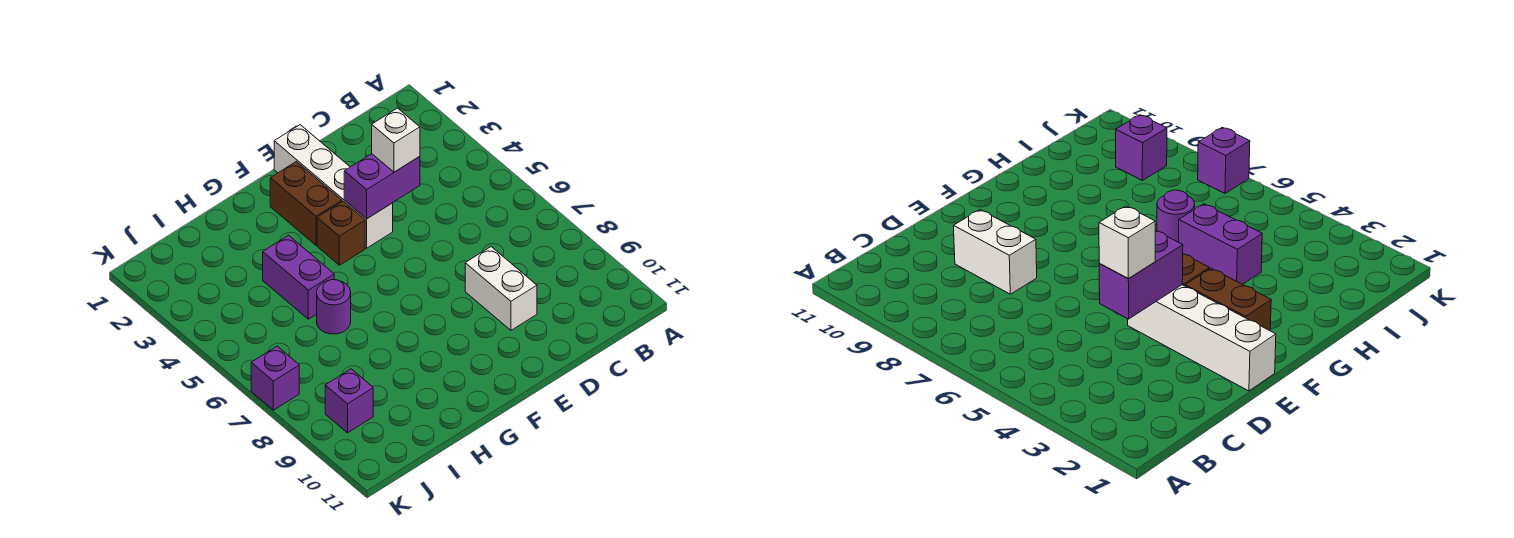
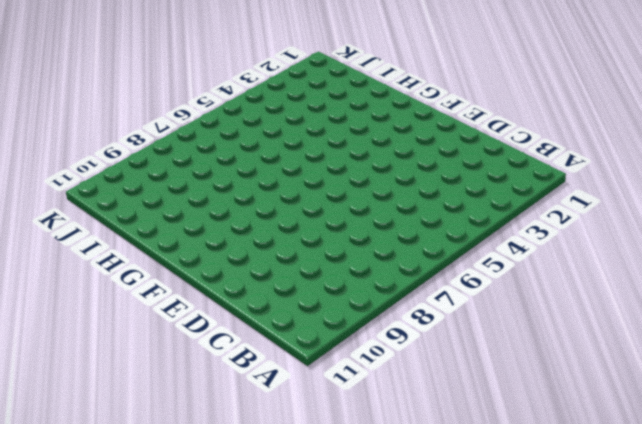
none -> white 1x2 brick [465,247,537,330]
none -> white 1x4 brick [274,125,393,248]

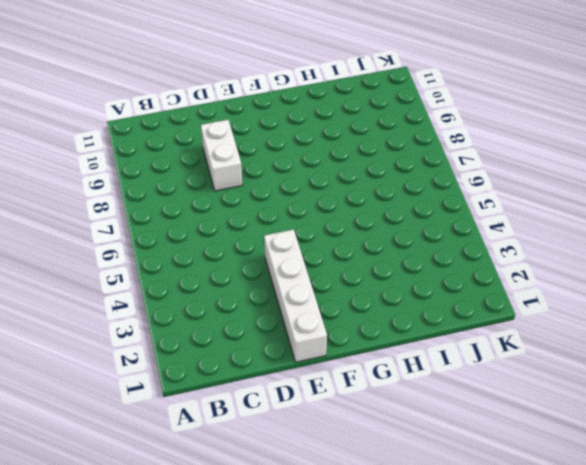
none -> brown 1x2 brick [270,162,342,245]
none -> brown 1x1 brick [317,201,365,265]

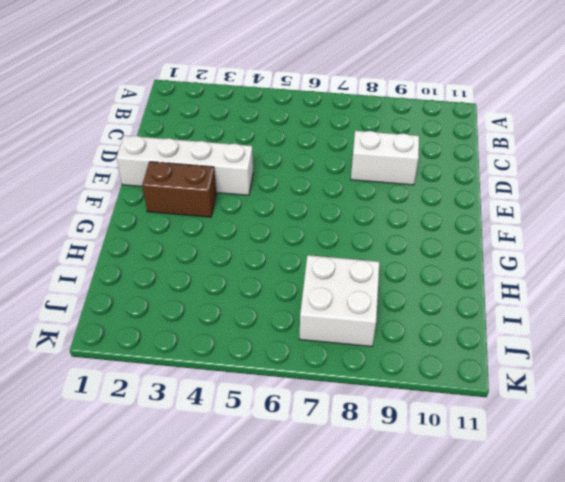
white 2x2 brick [300,255,379,346] -> none
none -> brown 1x1 brick [317,201,365,265]
none -> purple 1x2 brick [263,235,334,319]

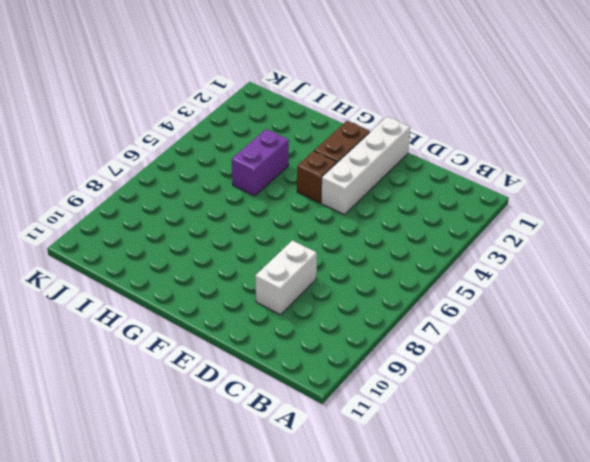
none -> purple 1x1 round brick [317,280,351,334]
none -> purple 1x1 brick [325,369,373,433]

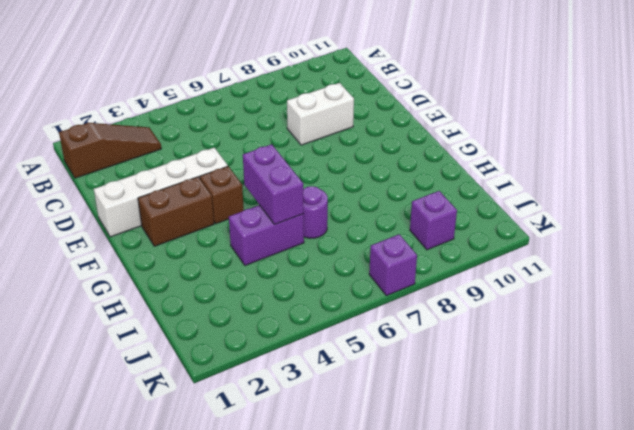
brown 1x3 slope [59,123,161,178] -> none
purple 1x2 brick [243,144,304,224] -> purple 1x2 brick moved to [344,154,420,219]
none -> white 1x1 brick [372,108,420,172]

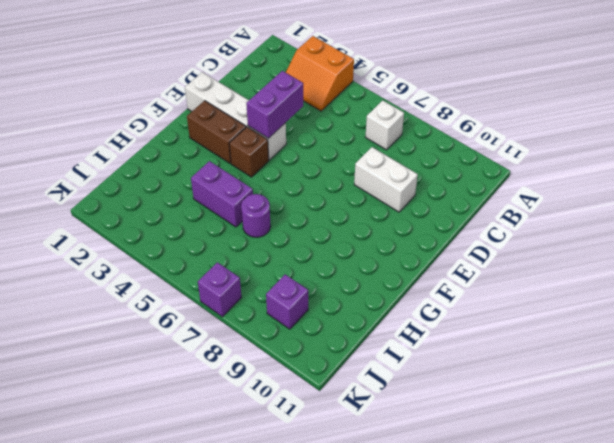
orange 2x2 slope [286,36,354,111] -> none
white 1x1 brick [366,100,404,150] -> white 1x1 brick moved to [372,108,420,172]

